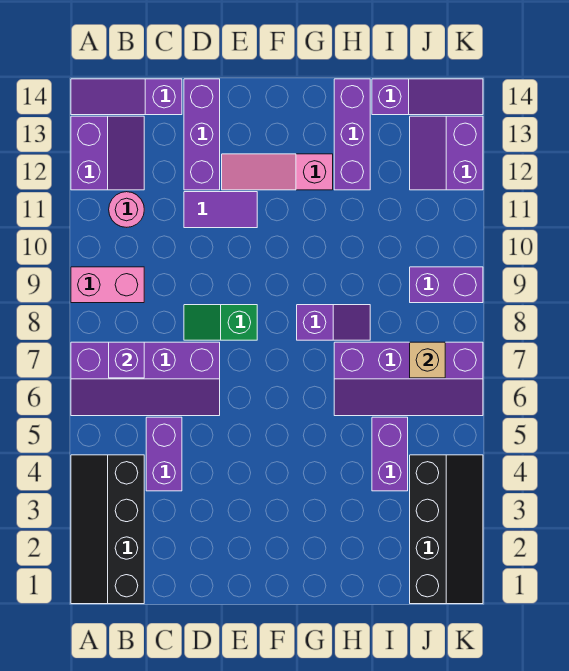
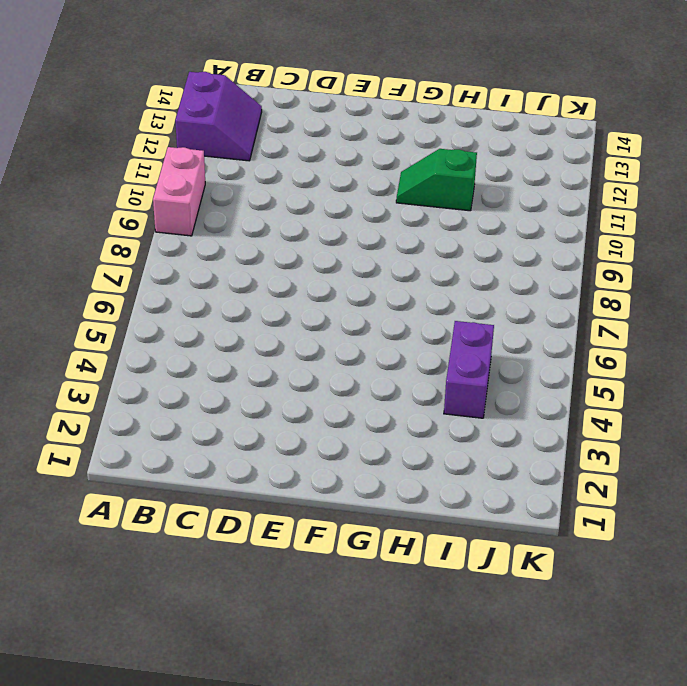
pink 1x2 brick [153,147,205,236] -> pink 1x2 brick turned to [71,267,144,303]
green 1x2 slope [396,149,477,211] -> green 1x2 slope moved to [184,305,257,340]
none -> black 2x4 slope [71,455,144,604]
none -> purple 2x4 slope [71,342,220,416]
none -> purple 1x3 slope [71,79,182,115]

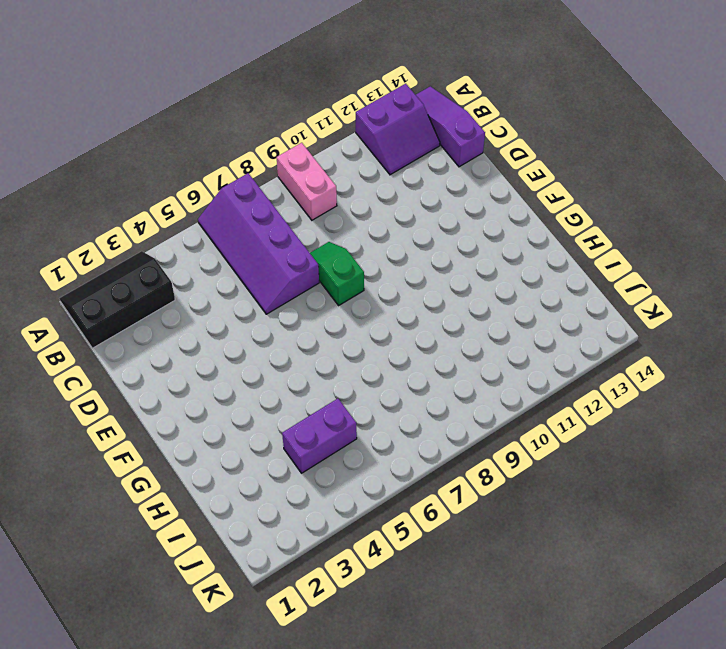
black 2x3 slope [60,251,175,348] -> black 2x4 slope [71,455,144,604]
none -> pink 1x1 round brick [109,192,144,227]
none -> purple 1x2 brick [146,417,182,491]
none -> purple 1x2 tile [184,192,257,228]

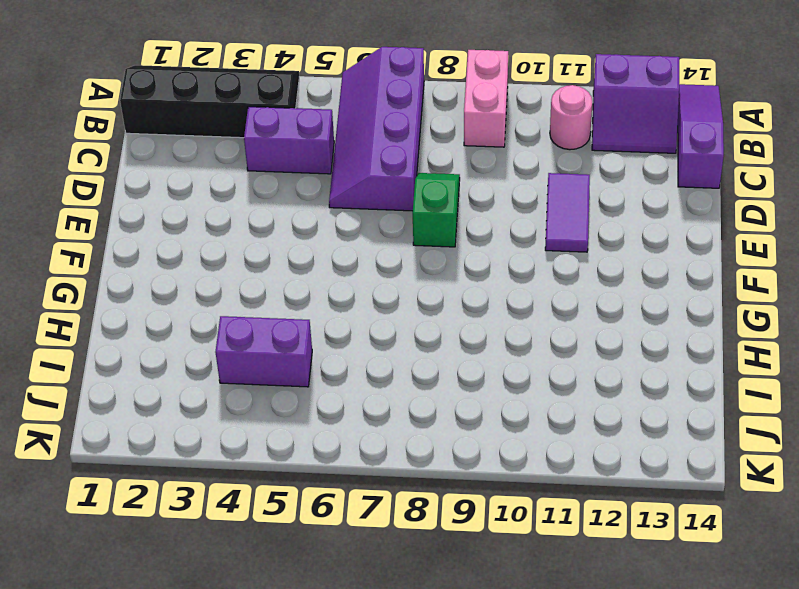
none -> purple 1x3 brick [184,79,220,190]
none -> pink 1x3 slope [222,154,333,190]
none -> purple 1x2 slope [297,305,370,340]

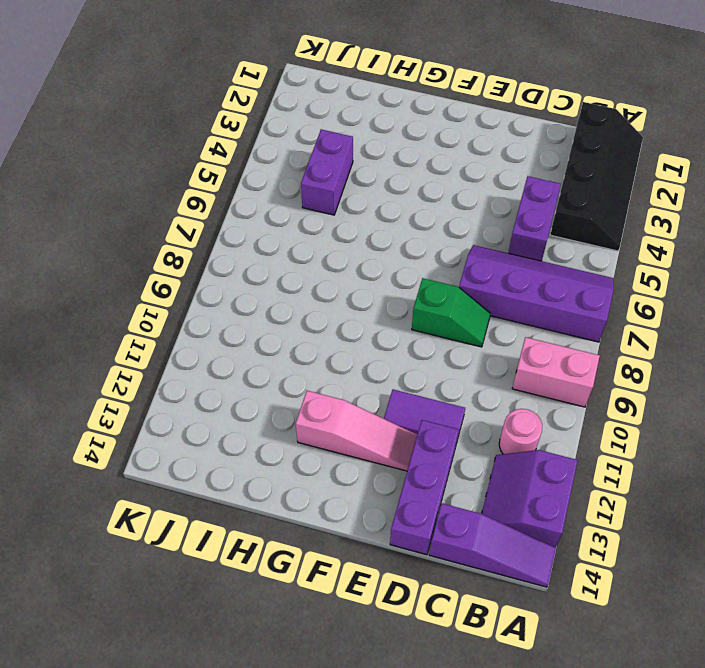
none -> purple 1x2 slope [297,305,370,340]
none -> purple 2x4 slope [334,342,483,416]
none -> purple 1x3 brick [334,79,370,190]

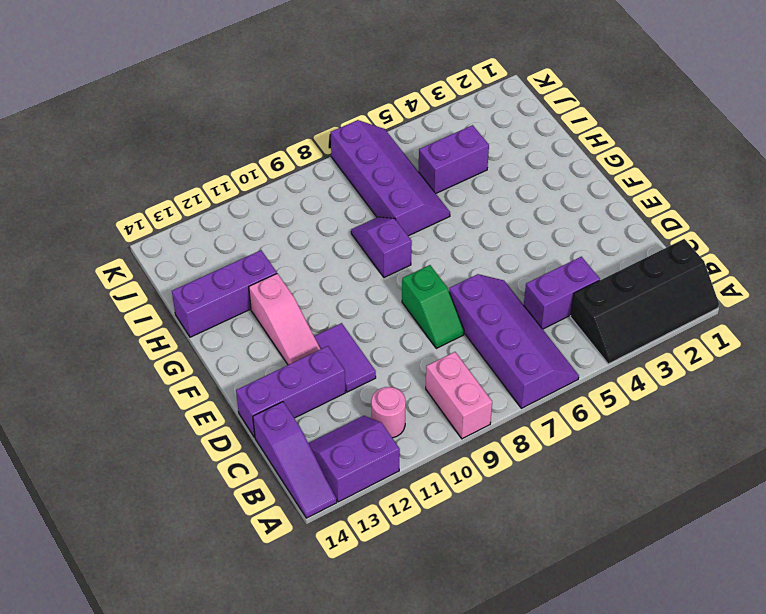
none -> purple 1x3 slope [372,79,483,115]
none -> black 2x4 slope [410,455,483,604]
none -> purple 1x2 brick [410,267,483,303]

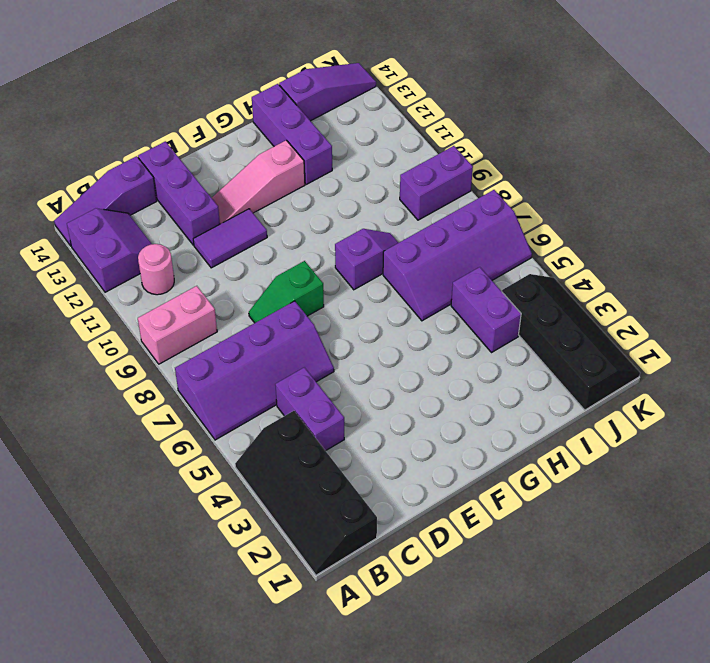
none -> purple 2x2 slope [410,116,483,190]
none -> purple 1x1 brick [109,342,144,378]
none -> tan 1x1 brick [410,342,445,378]

